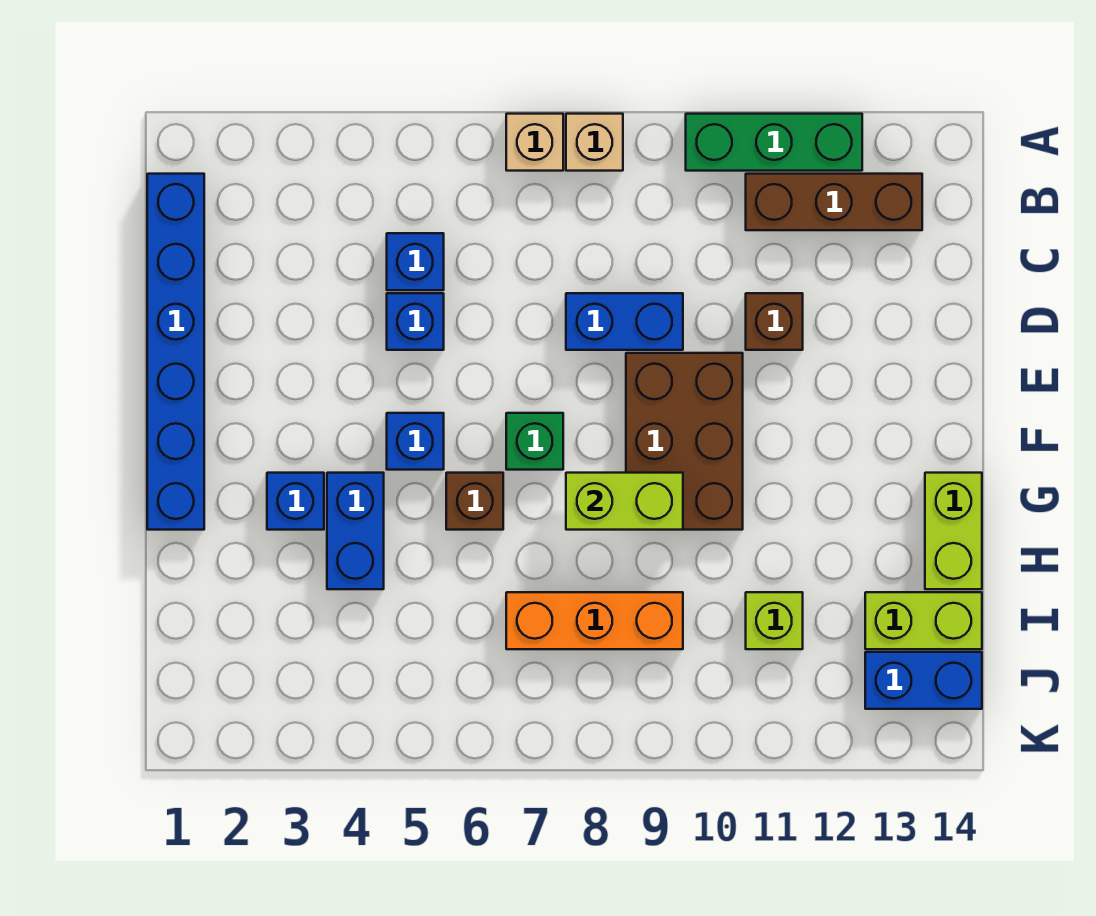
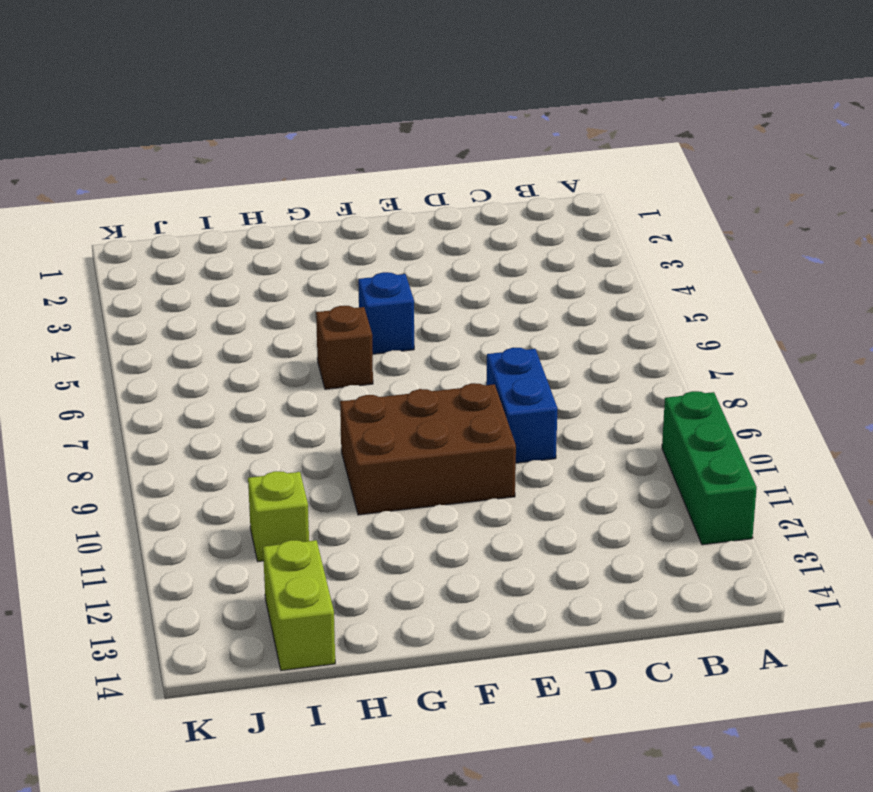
none -> tan 1x1 brick [506,114,563,171]
none -> tan 1x1 brick [566,114,623,171]
none -> blue 1x6 brick [147,174,204,530]

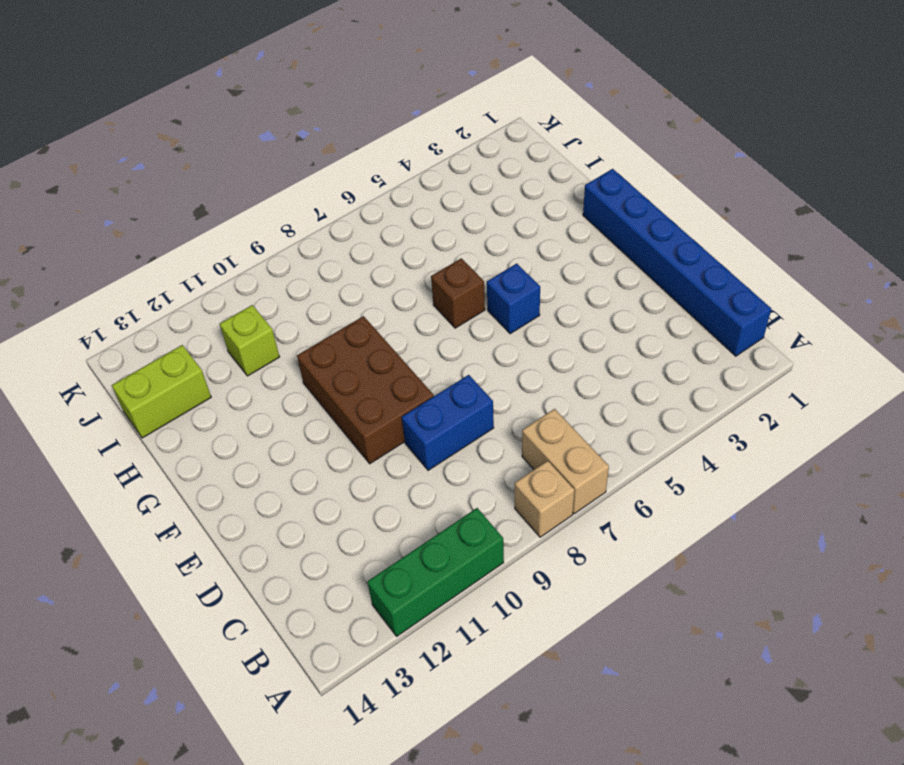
tan 1x2 brick [522,409,609,514] -> tan 1x1 brick [506,114,563,171]
none -> brown 1x3 brick [746,174,922,230]
none -> blue 1x1 brick [387,233,444,290]
none -> blue 1x1 brick [387,293,444,350]

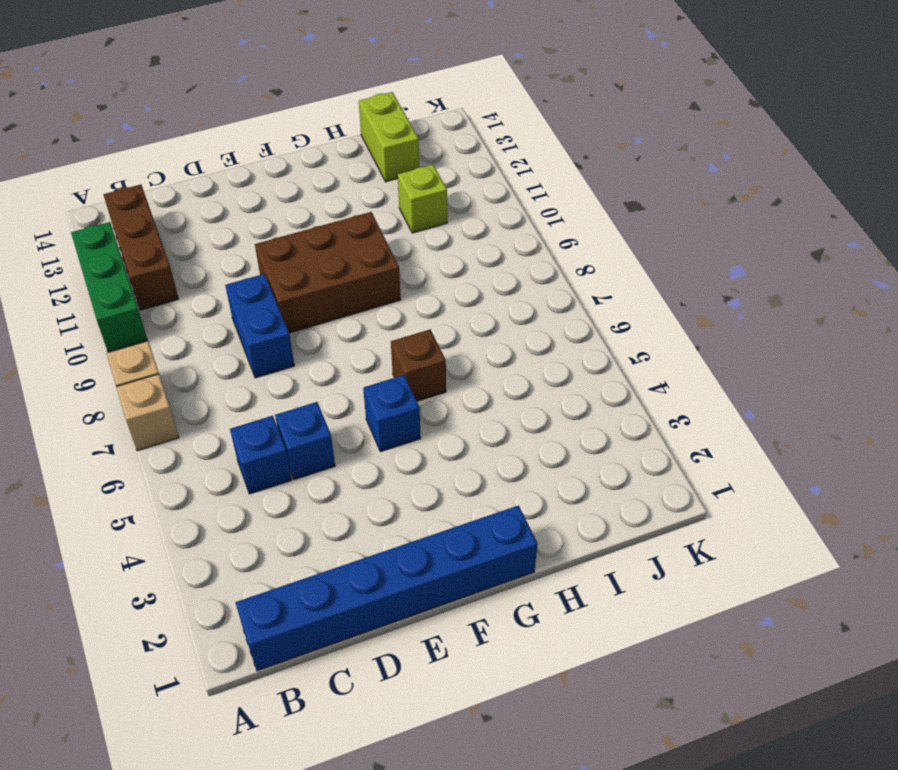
none -> brown 1x1 brick [746,293,803,350]
none -> green 1x1 brick [506,413,563,470]
none -> blue 1x1 brick [267,473,324,530]

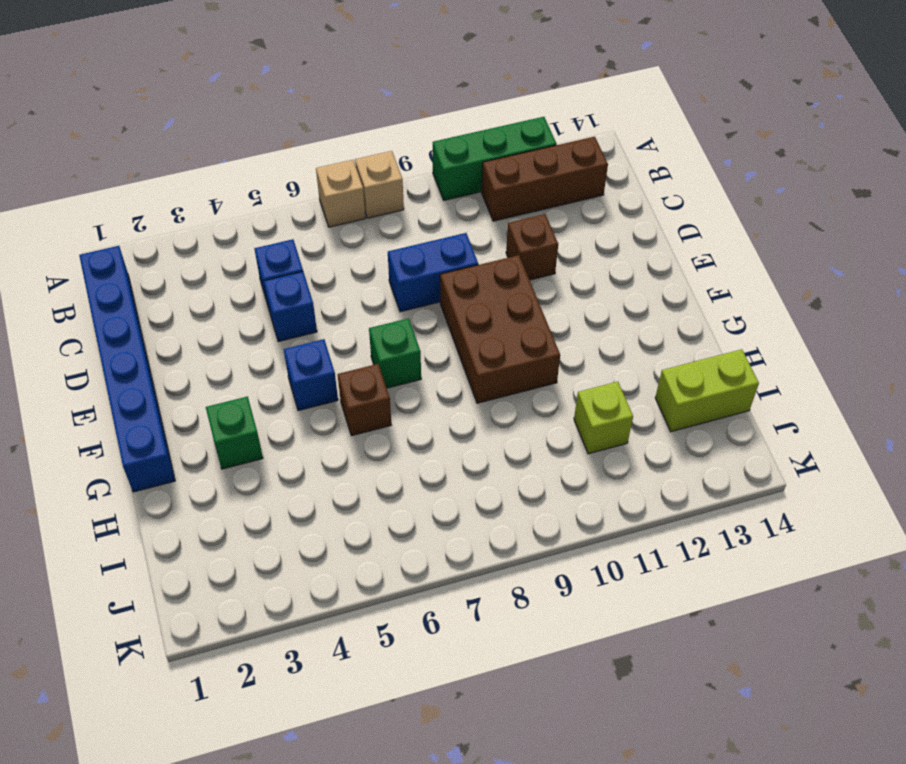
green 1x1 brick [206,396,263,469] -> blue 1x1 brick [267,473,324,530]
none -> blue 1x2 brick [327,473,384,589]
none -> lime 1x2 brick [925,473,982,589]
none -> orange 1x3 brick [506,592,683,649]

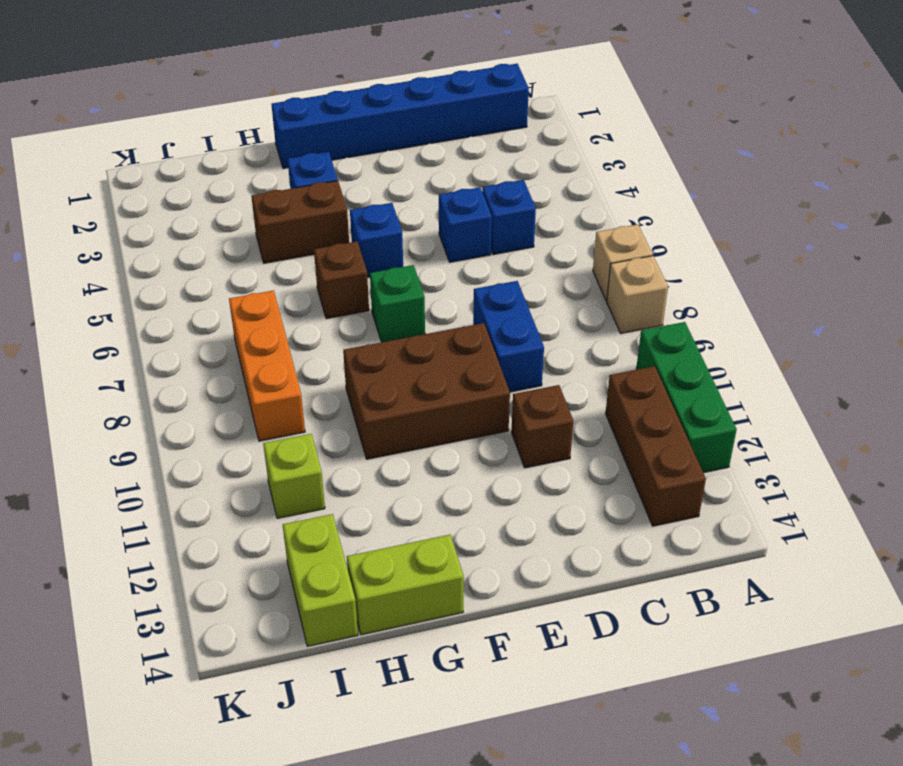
brown 1x2 brick [251,181,349,263] -> blue 1x2 brick [327,473,384,589]
none -> blue 1x2 brick [865,652,982,709]
none -> lime 1x2 brick [566,473,683,530]

